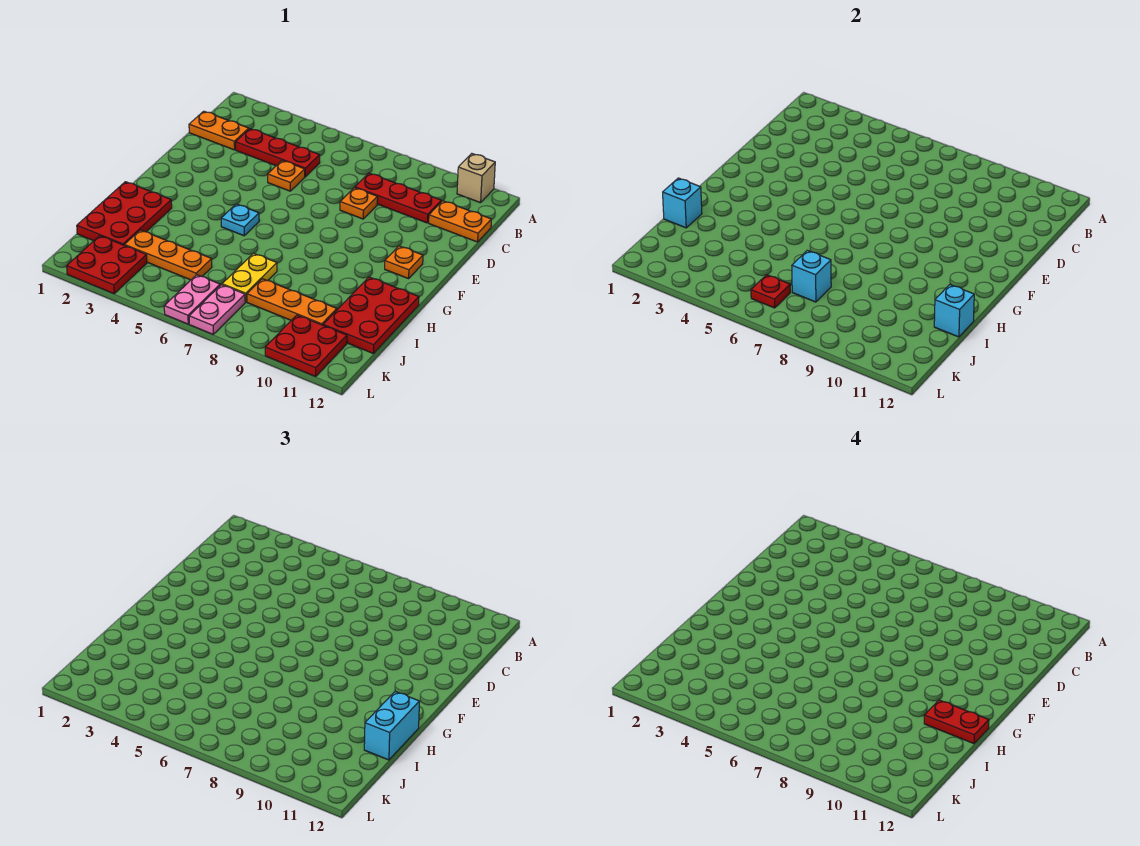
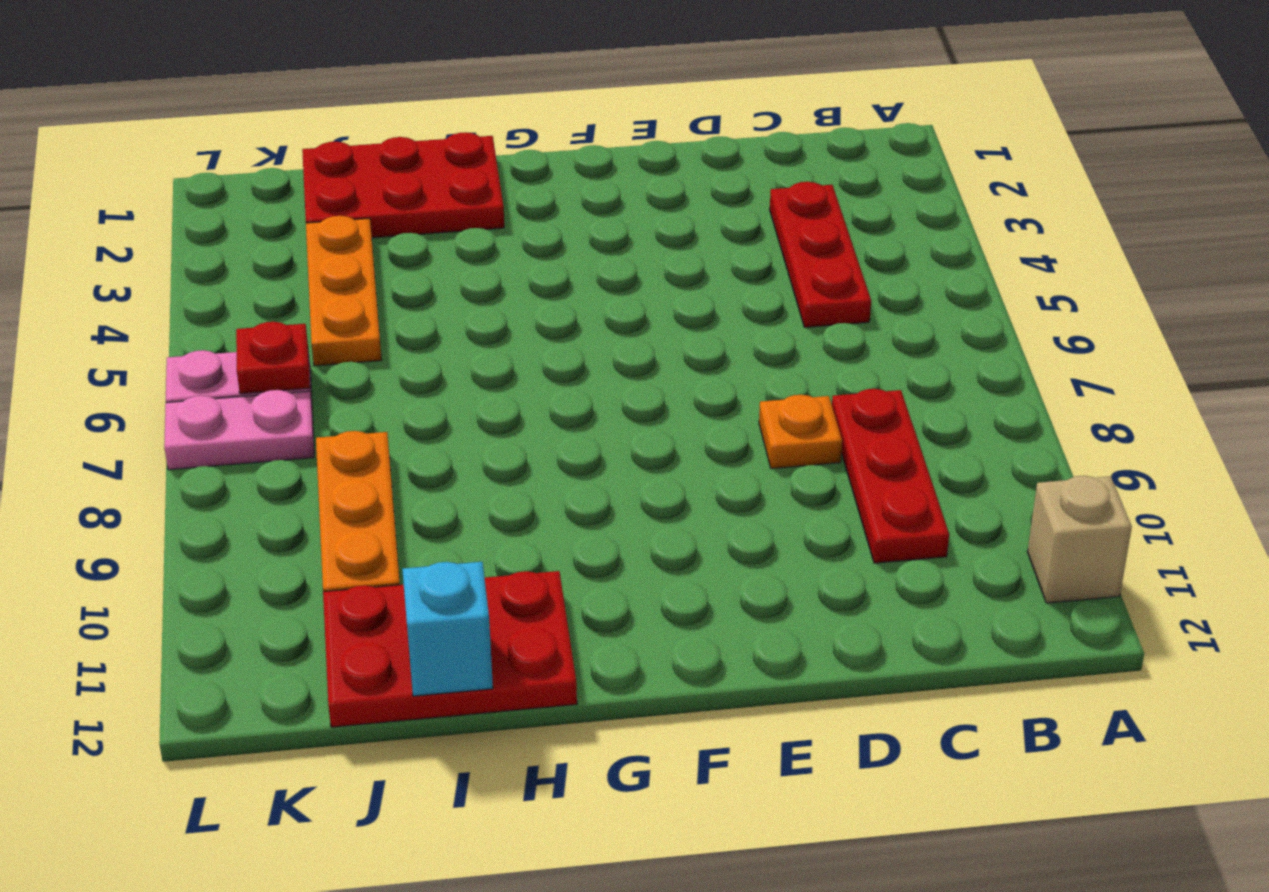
none -> orange 1x2 plate [189,111,249,150]
none -> orange 1x2 plate [429,201,492,242]
none -> orange 1x1 plate [268,160,305,191]

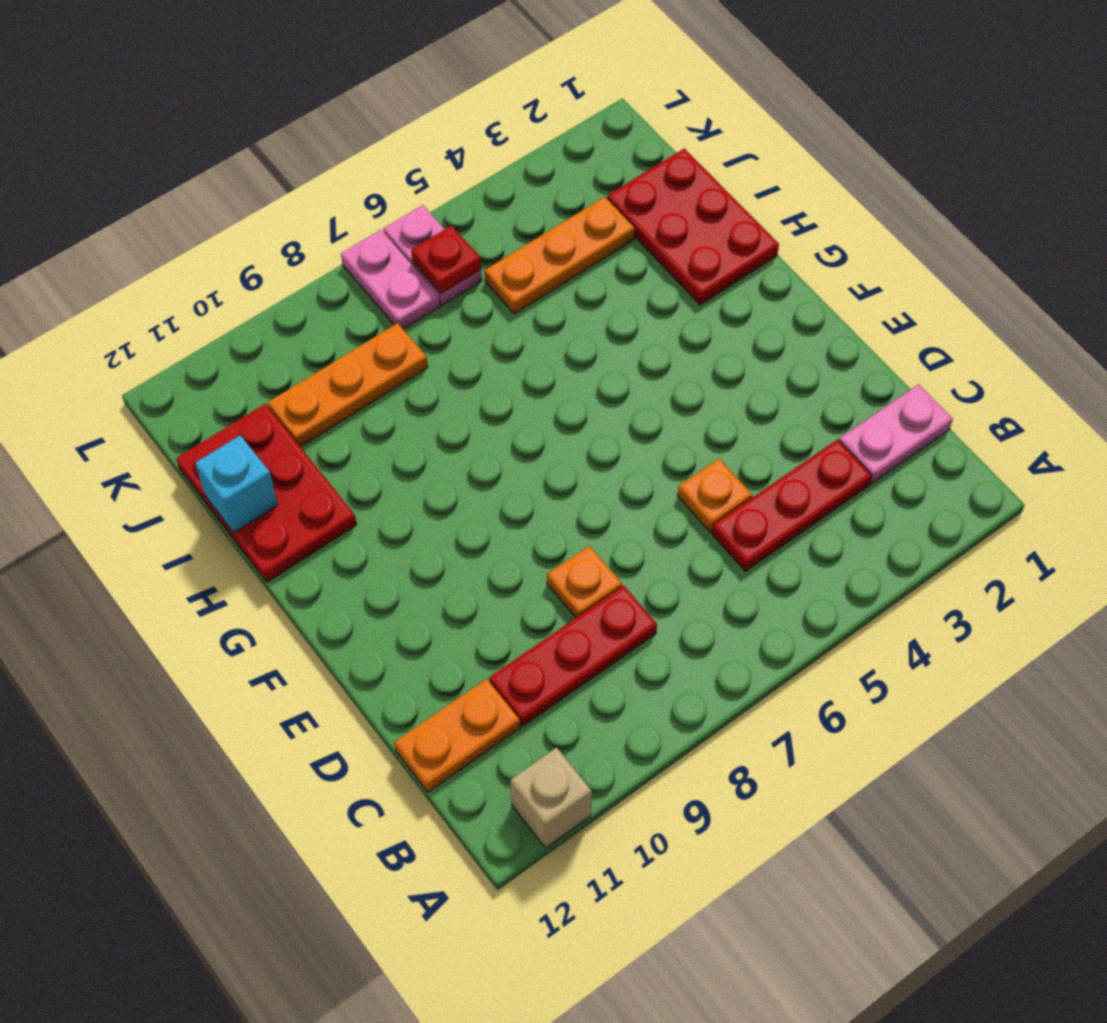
pink 1x2 plate [839,384,953,484] -> orange 1x2 plate [189,111,249,150]
none -> orange 1x1 plate [385,246,423,279]
none -> cyan 1x1 plate [221,204,259,236]
none -> yellow 1x2 plate [222,253,277,302]

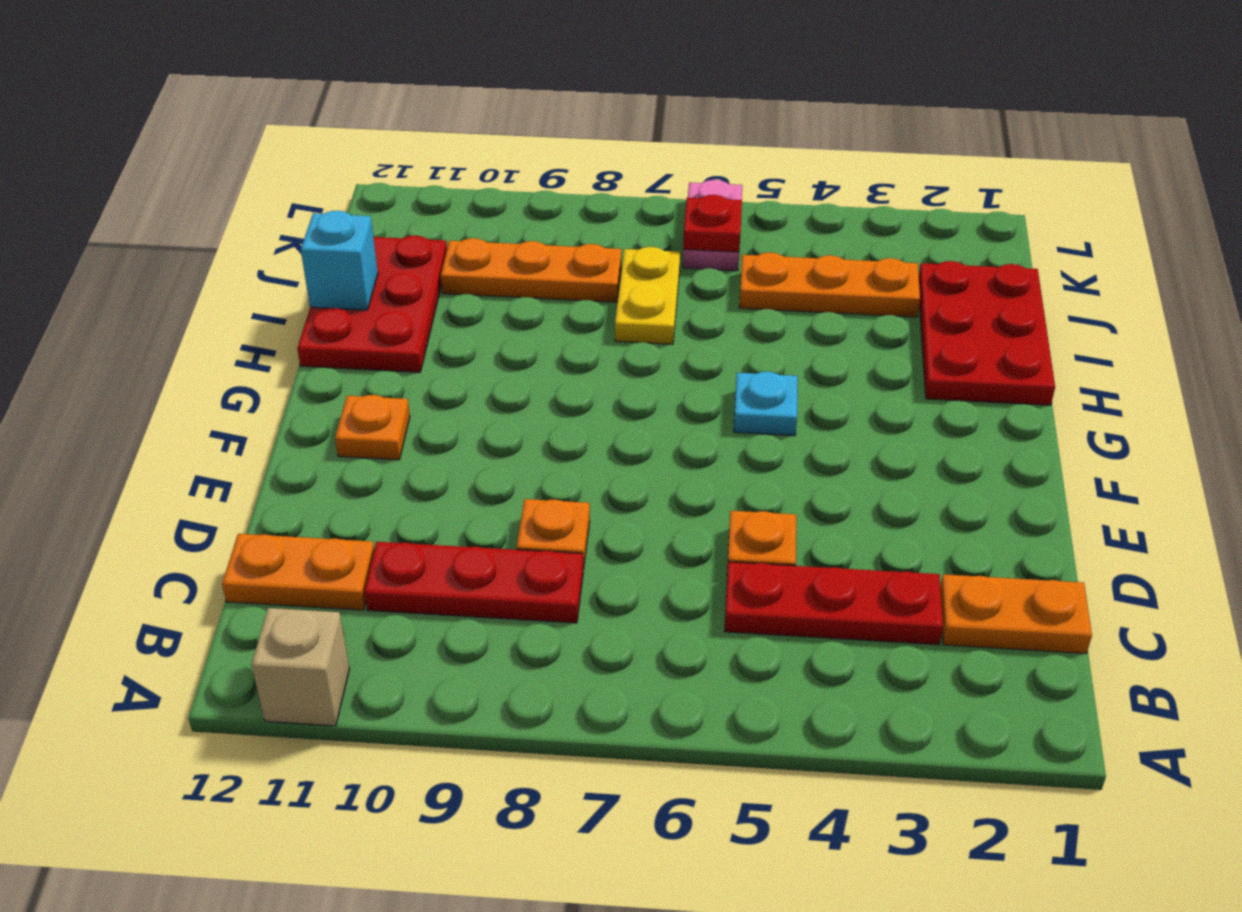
none -> red 2x2 plate [67,236,147,294]
none -> pink 1x2 plate [189,285,245,334]
none -> red 2x2 plate [265,315,347,377]

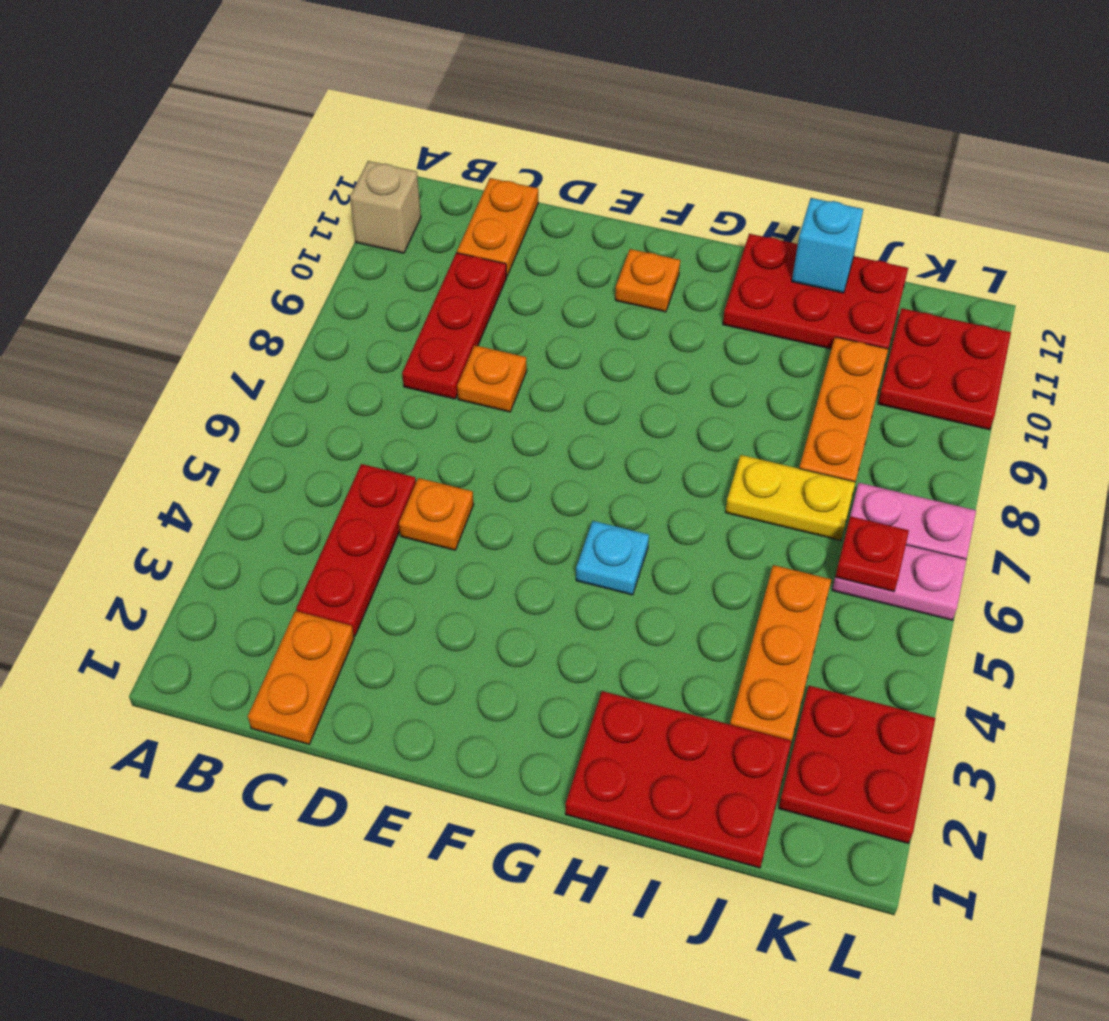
none -> cyan 1x1 brick [663,178,702,228]
none -> cyan 1x1 brick [792,250,831,302]
none -> cyan 1x2 brick [364,691,420,760]

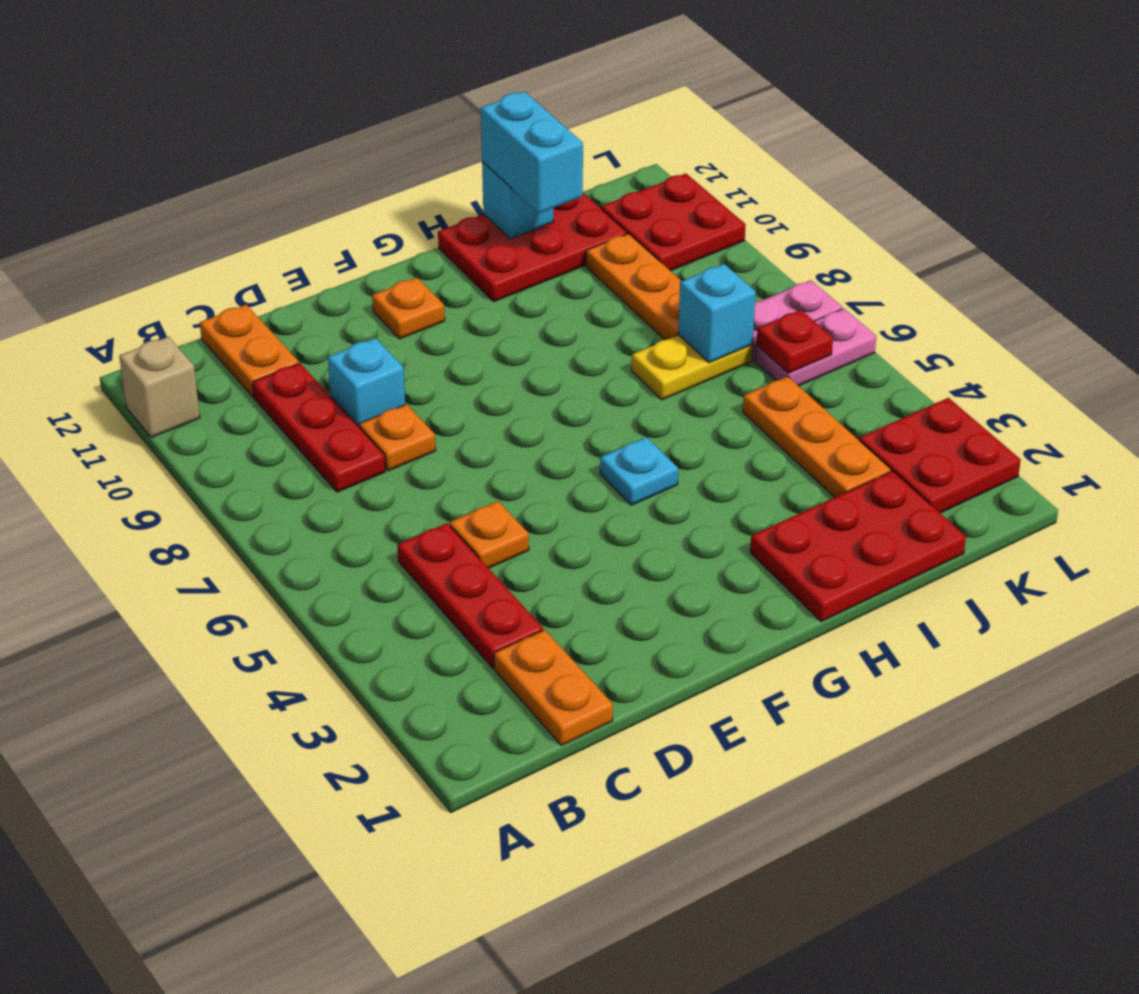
cyan 1x1 brick [328,338,405,427] -> cyan 1x1 brick moved to [663,178,702,228]
cyan 1x2 brick [481,92,583,213] -> cyan 1x2 brick turned to [364,691,420,760]
none -> red 1x2 plate [924,700,989,743]

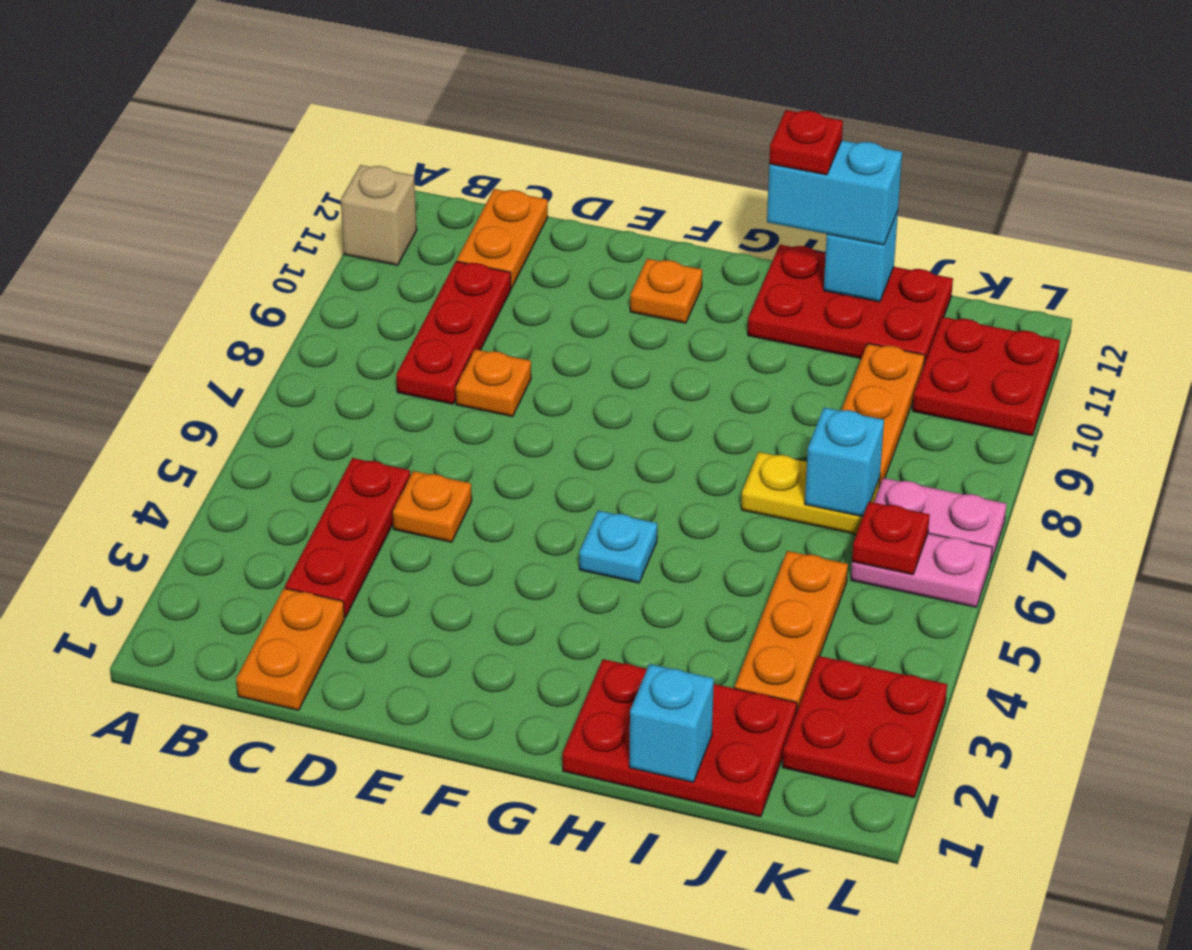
red 1x1 plate [769,110,843,175] -> red 1x2 plate [924,700,989,743]

